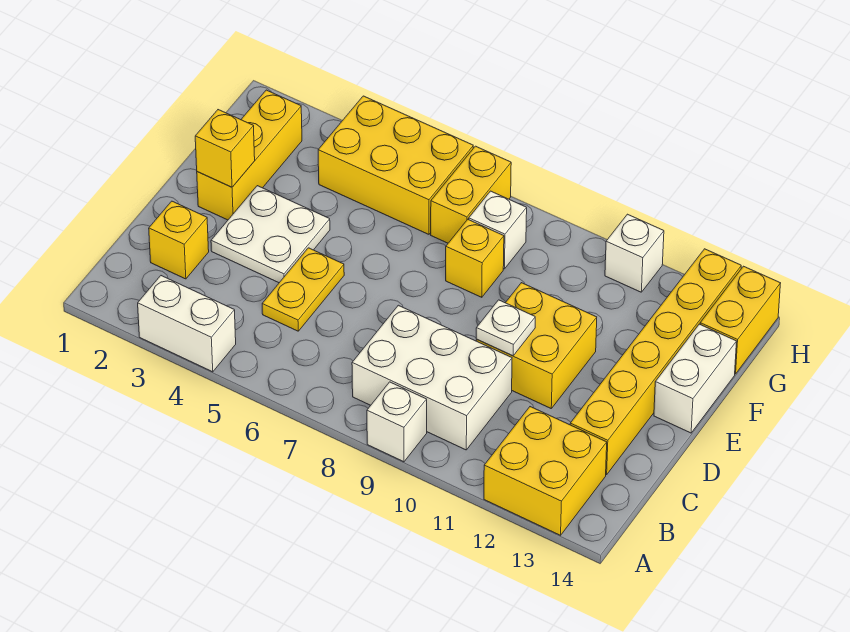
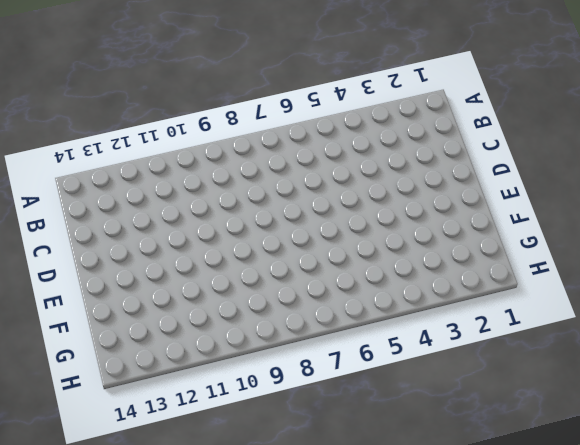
none -> white 1x2 brick [138,276,236,372]
none -> white 1x1 brick [367,382,427,462]
none -> yellow 2x2 brick [484,407,607,535]

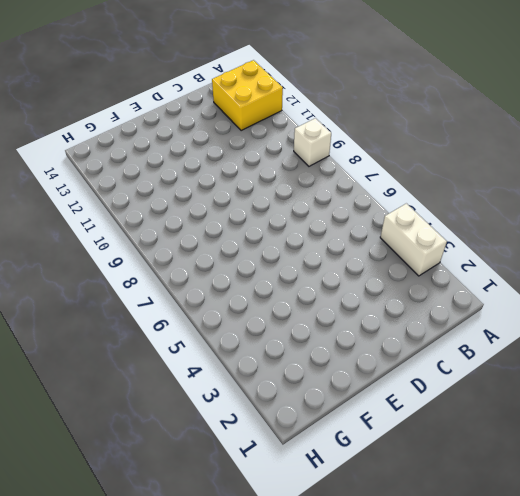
none -> white 2x3 brick [352,305,512,450]
none -> yellow 1x1 brick [149,201,209,279]
none -> yellow 1x2 plate [262,248,344,331]

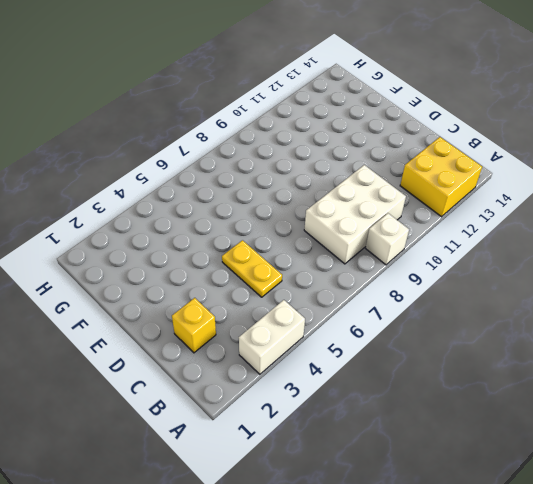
none -> yellow 1x6 brick [570,249,741,475]
none -> white 2x2 plate [211,186,330,283]
none -> yellow 2x2 brick [476,283,597,408]

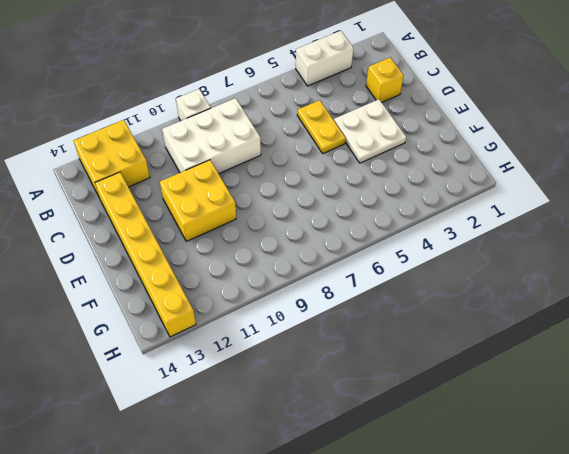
none -> yellow 1x3 brick [197,90,302,220]
none -> white 1x2 brick [654,324,737,433]
none -> yellow 1x1 brick [446,219,504,297]

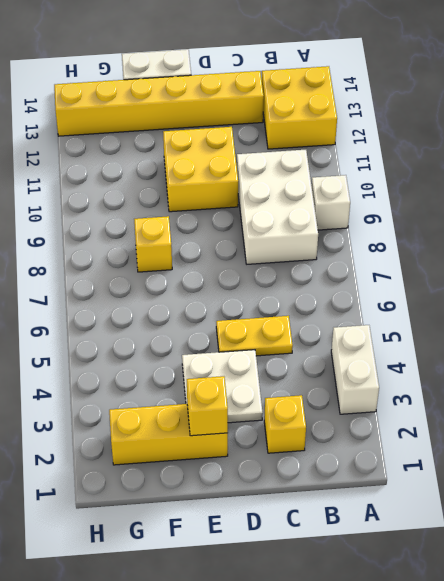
none -> yellow 2x3 brick [318,96,473,234]
none -> yellow 1x2 brick [431,146,511,243]
none -> white 1x1 brick [469,191,527,269]

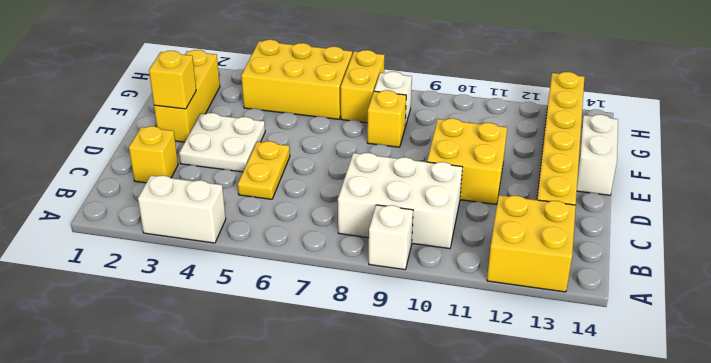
none -> yellow 1x2 brick [700,266,781,374]
none -> white 1x1 brick [605,214,664,292]
none -> white 1x1 plate [476,300,535,356]

